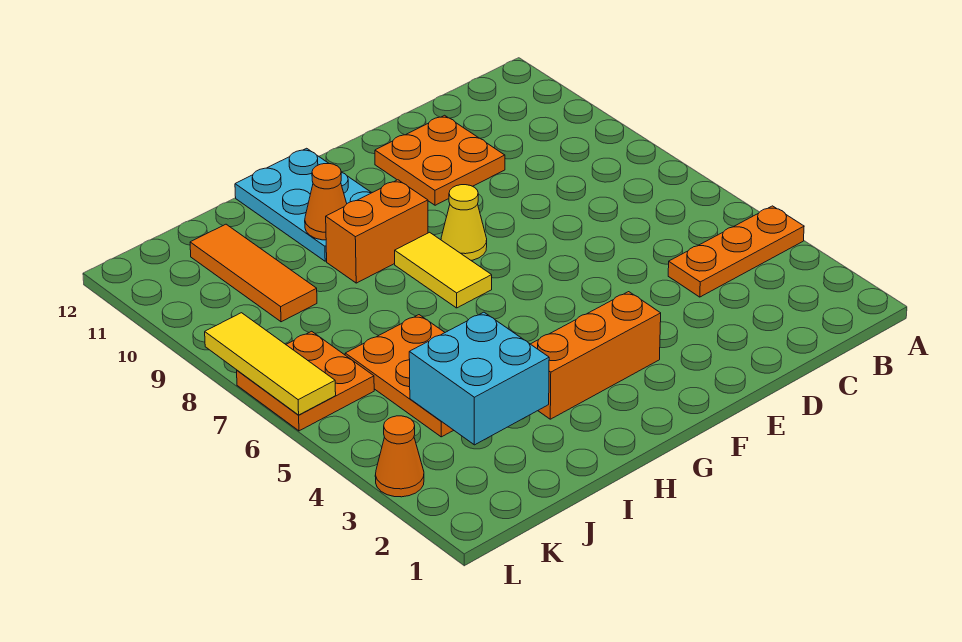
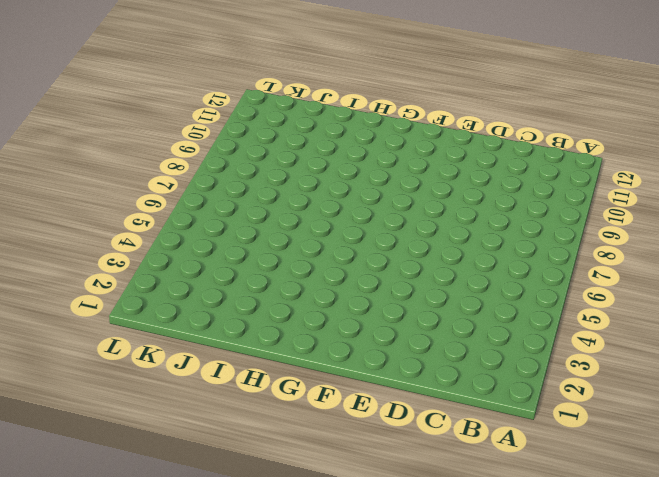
none -> orange 1x3 plate [668,206,804,297]
none -> orange 2x2 plate [375,115,505,205]
none -> orange 1x3 brick [531,292,661,419]

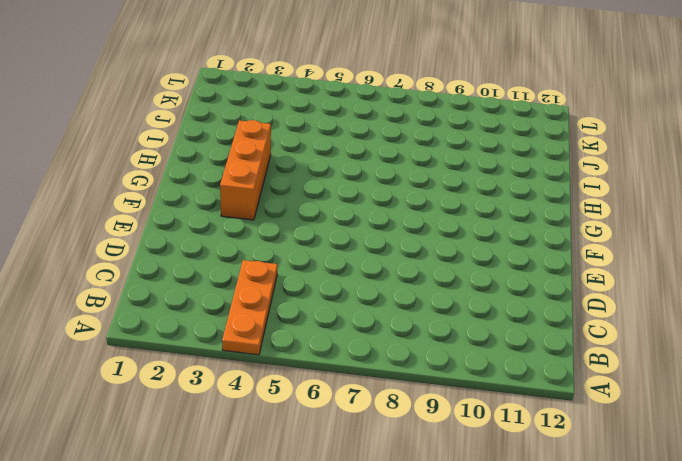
none -> orange 2x2 plate [375,115,505,205]
none -> yellow 1x1 cone [441,185,487,260]
none -> yellow 1x2 tile [395,232,492,308]

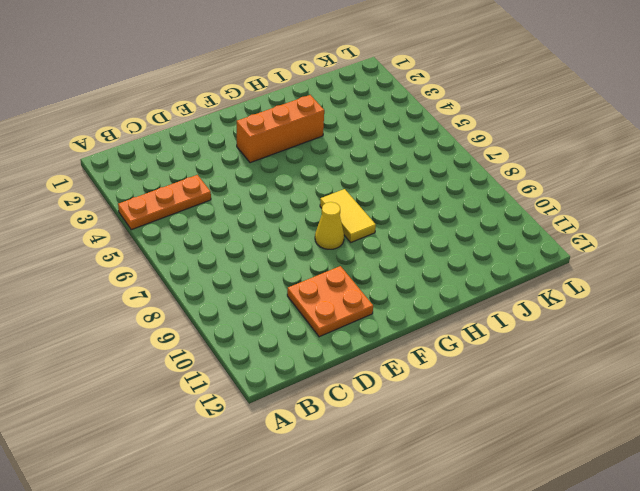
none -> orange 1x2 brick [326,180,428,283]
none -> cyan 2x3 plate [235,148,372,261]
none -> orange 2x3 plate [345,315,454,437]

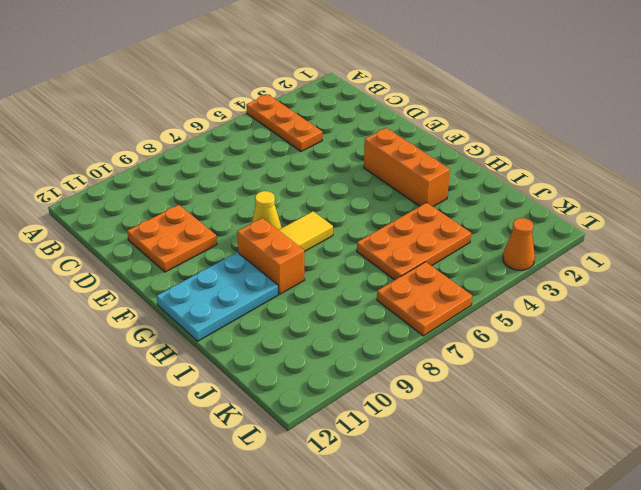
none -> orange 1x3 tile [190,224,317,322]
none -> orange 1x1 cone [305,164,347,240]
none -> cyan 2x2 brick [409,312,549,445]

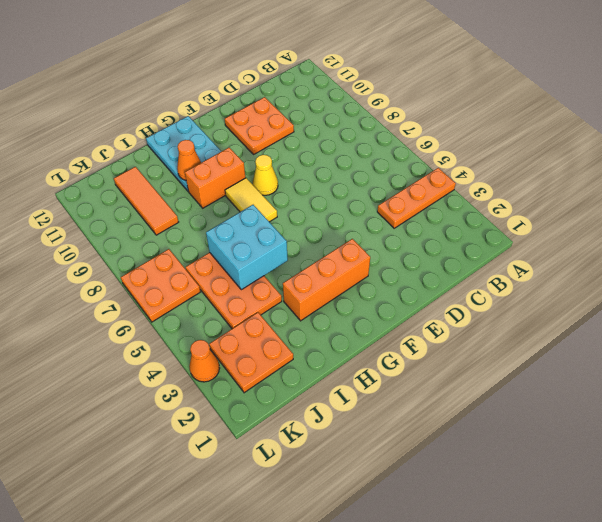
cyan 2x2 brick [206,205,288,290] -> cyan 2x2 brick moved to [409,312,549,445]
orange 2x2 plate [209,312,293,393] -> none
none -> yellow 1x3 tile [205,313,336,415]

